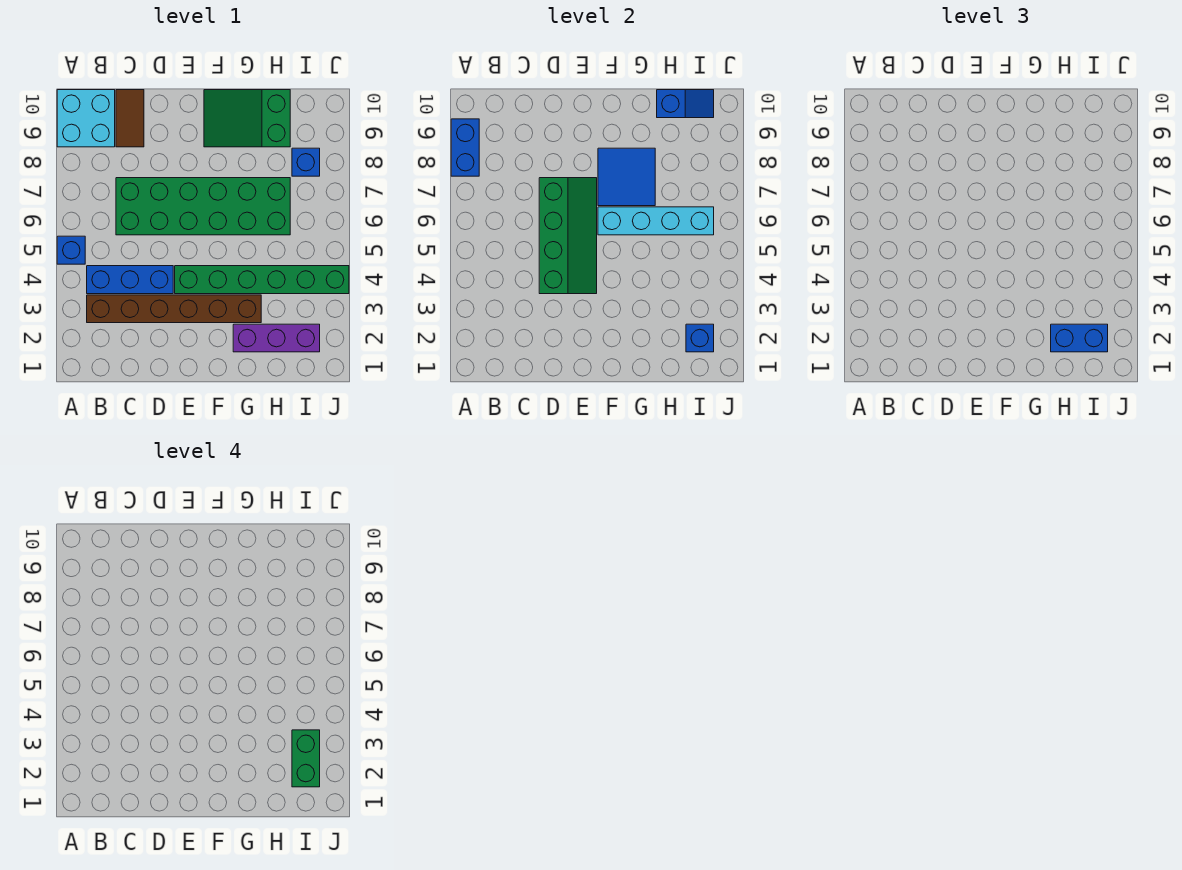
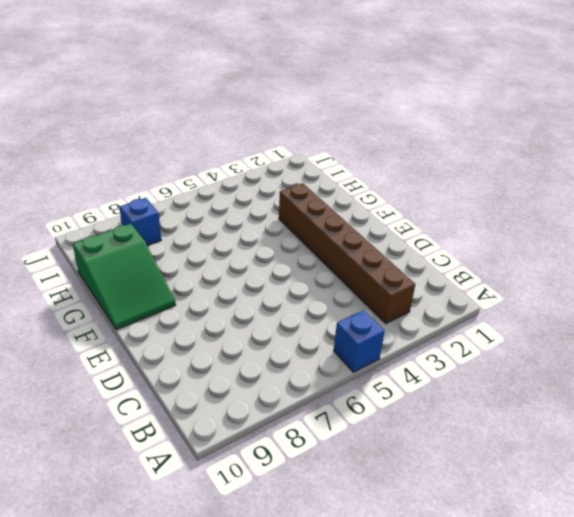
none -> cyan 2x2 brick [57,90,115,147]
none -> blue 1x3 brick [87,266,173,294]
none -> green 2x6 brick [116,178,290,235]

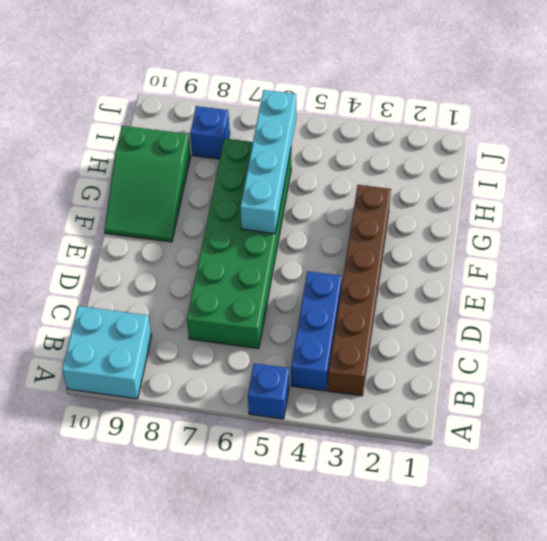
none -> brown 1x2 tile [116,90,144,147]
none -> green 1x6 brick [175,266,349,294]
none -> purple 1x3 brick [233,324,320,352]

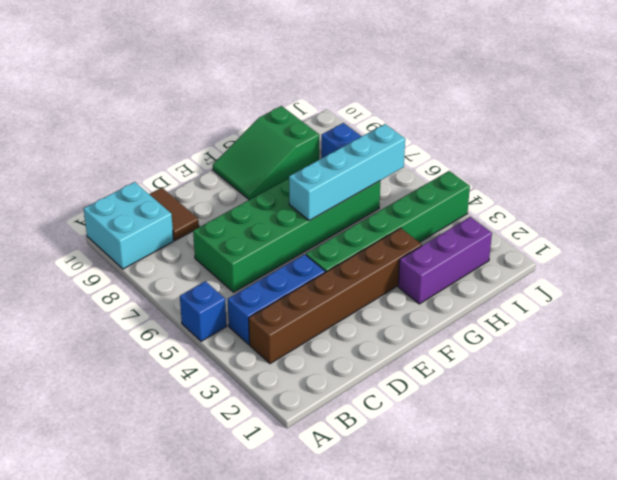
none -> blue 1x2 brick [451,119,479,176]
none -> green 2x4 slope [539,178,597,294]
none -> blue 2x2 tile [598,148,655,206]

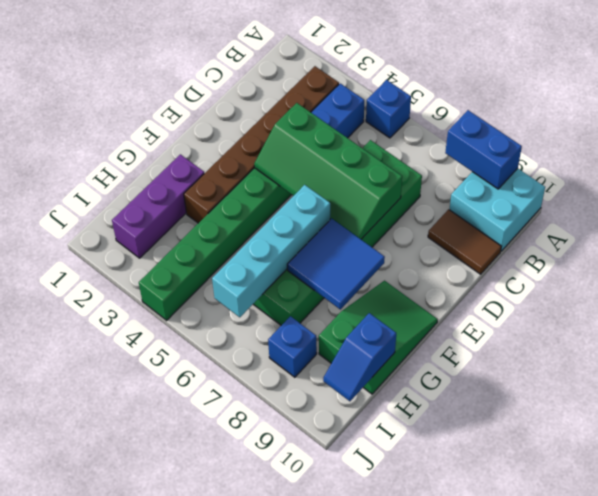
none -> blue 1x1 brick [686,324,714,352]
none -> blue 1x2 brick [1051,324,1108,352]
none -> green 1x2 brick [292,730,320,787]

